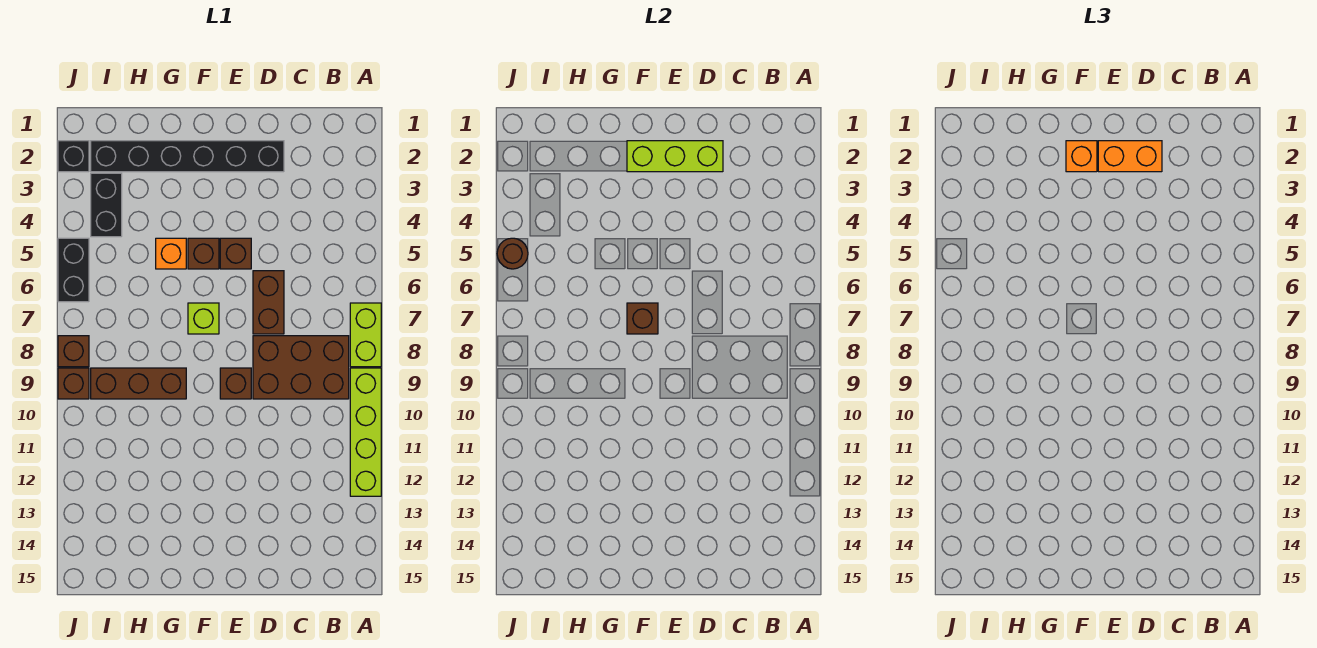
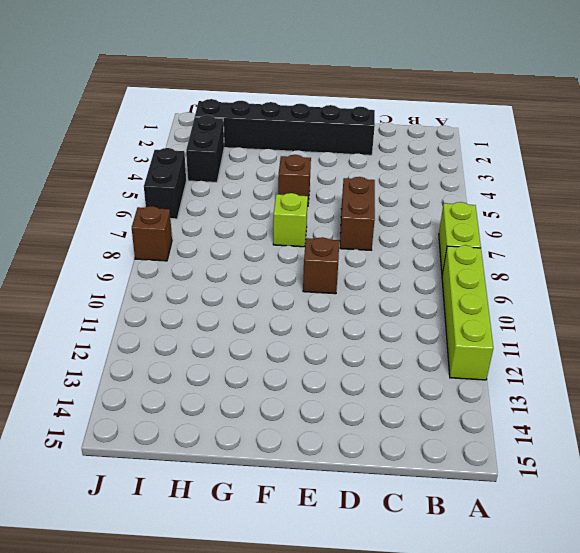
none -> brown 2x3 brick [253,336,349,399]
none -> brown 1x1 brick [220,238,251,269]
none -> orange 1x1 brick [156,238,186,269]

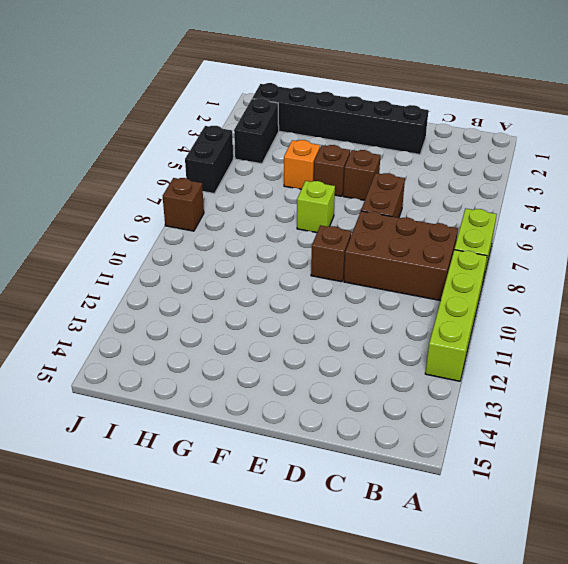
none -> brown 1x3 brick [91,368,186,399]
none -> black 1x1 brick [58,141,89,172]
none -> brown 1x1 brick [58,368,89,399]

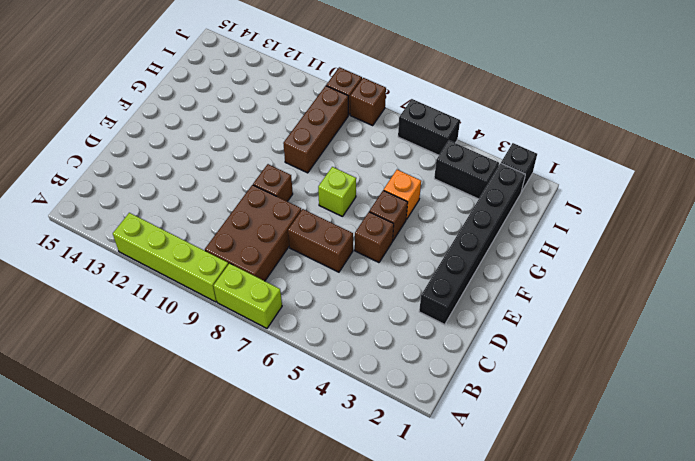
none -> lime 1x3 brick [627,141,723,172]
none -> brown 1x1 brick [627,303,658,334]
none -> brown 1x1 round brick [497,238,528,269]

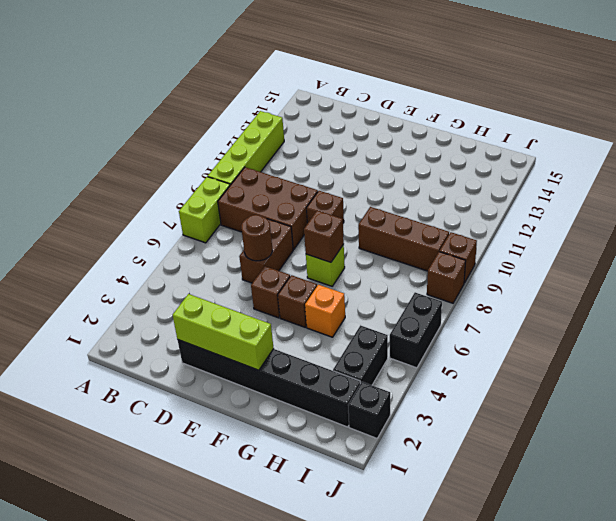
brown 1x1 round brick [241,215,272,261] -> brown 1x1 round brick moved to [497,238,528,269]
none -> orange 1x2 brick [1098,141,1162,172]
none -> orange 1x1 brick [1066,141,1097,172]

